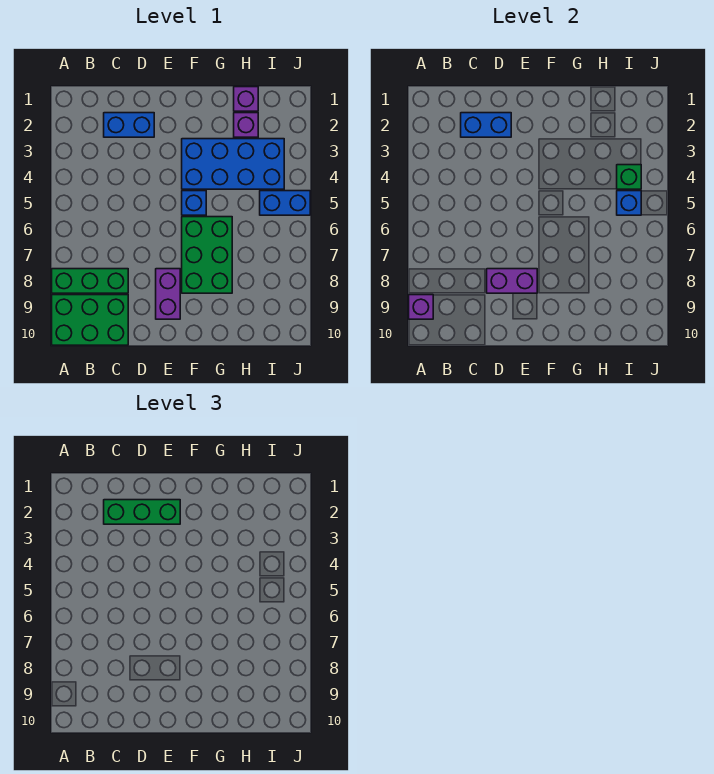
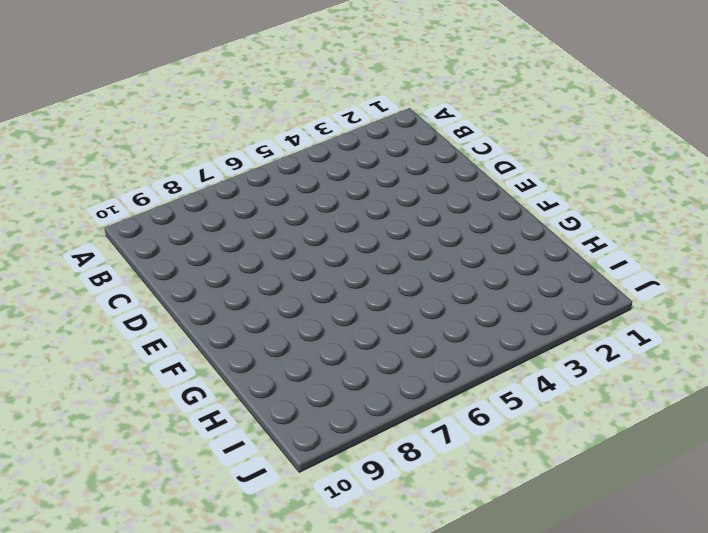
none -> green 1x3 brick [52,269,128,293]
none -> green 2x3 brick [52,295,128,345]
none -> blue 1x2 brick [104,113,154,137]

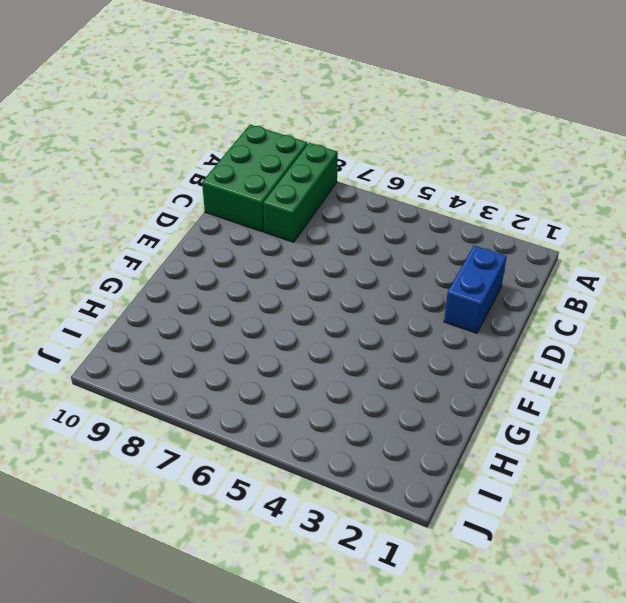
none -> purple 1x2 brick [156,269,180,319]
none -> blue 2x4 brick [182,139,284,189]
none -> blue 1x1 brick [182,191,206,215]

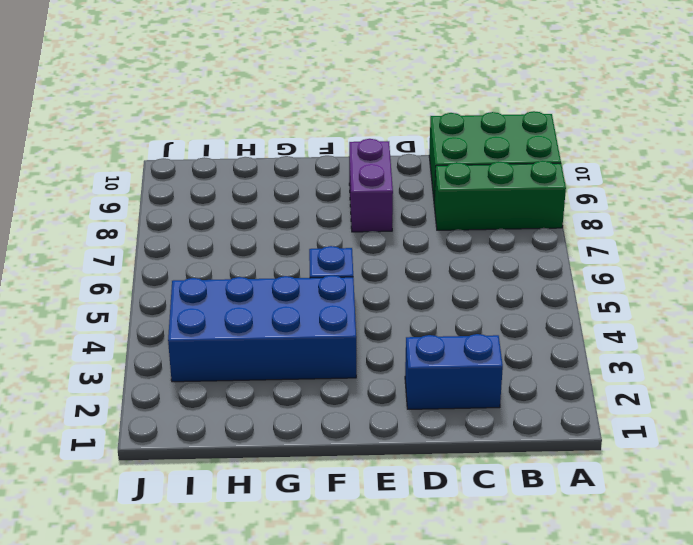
none -> green 2x3 brick [182,217,232,293]
none -> purple 1x1 brick [234,87,258,111]
none -> purple 1x1 brick [234,113,258,137]

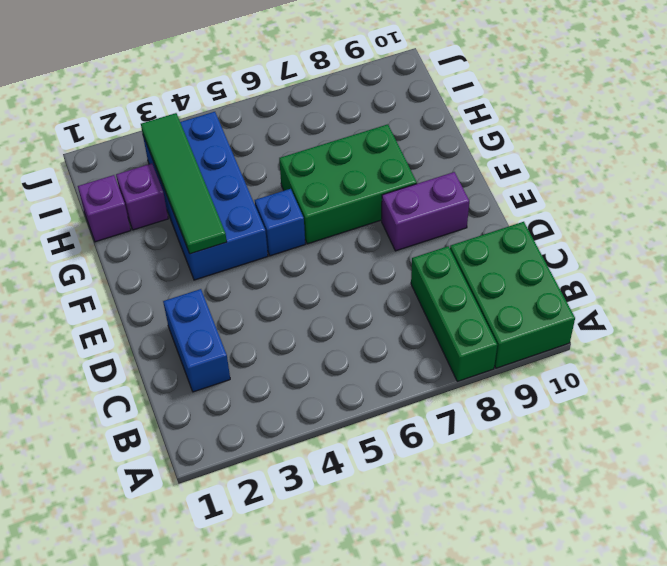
green 1x4 tile [141,113,227,254] -> none
none -> blue 1x2 brick [260,191,310,215]
none -> purple 1x1 brick [409,295,433,319]
none -> blue 1x2 brick [461,113,511,137]

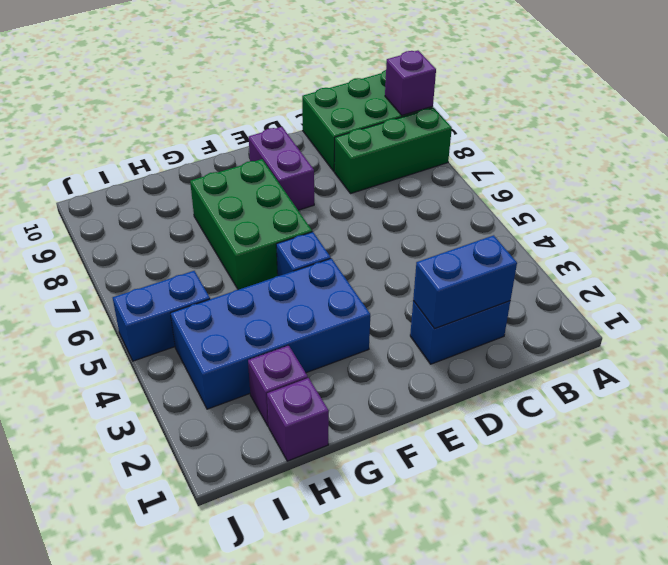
none -> purple 1x2 brick [487,269,537,293]
none -> green 1x1 brick [617,165,641,189]
none -> blue 1x1 brick [617,191,641,215]

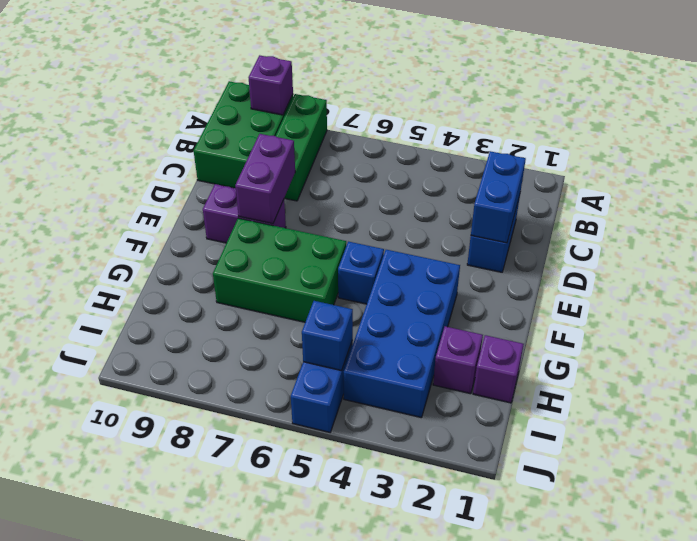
none -> green 1x1 brick [617,165,641,189]
none -> green 1x3 brick [104,500,180,524]

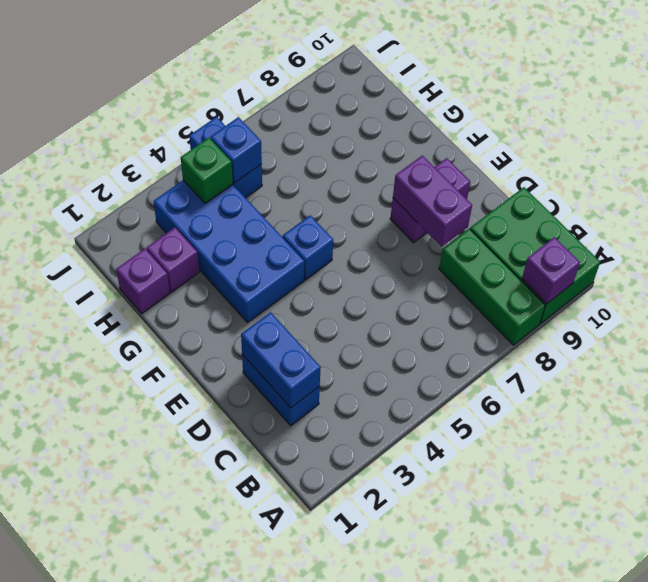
none -> green 2x3 brick [182,217,232,293]
none -> green 1x3 brick [104,500,180,524]

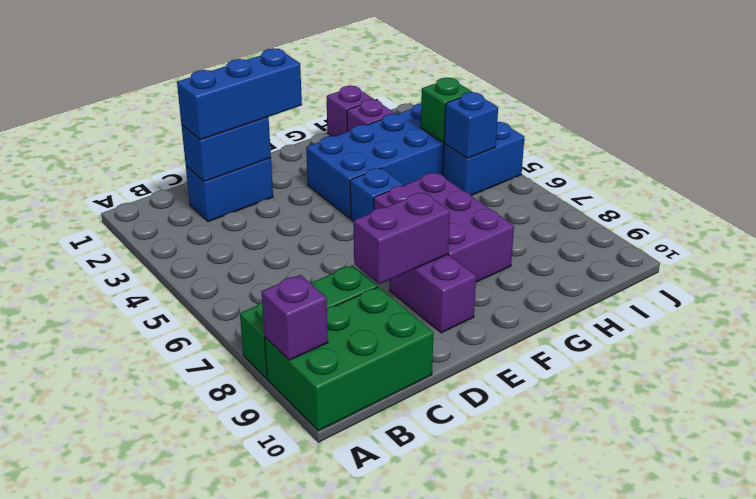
blue 1x3 brick [177,48,302,140] -> green 1x3 brick [104,500,180,524]
purple 2x3 brick [374,173,514,282] -> green 2x3 brick [182,217,232,293]

